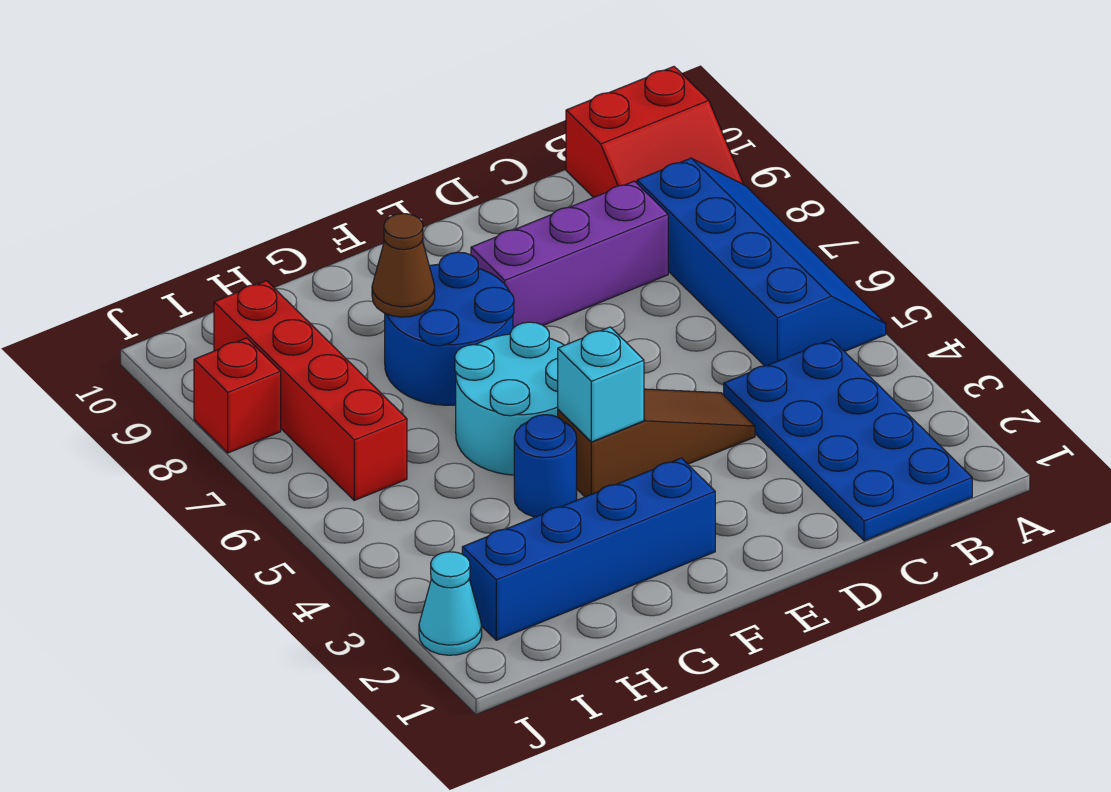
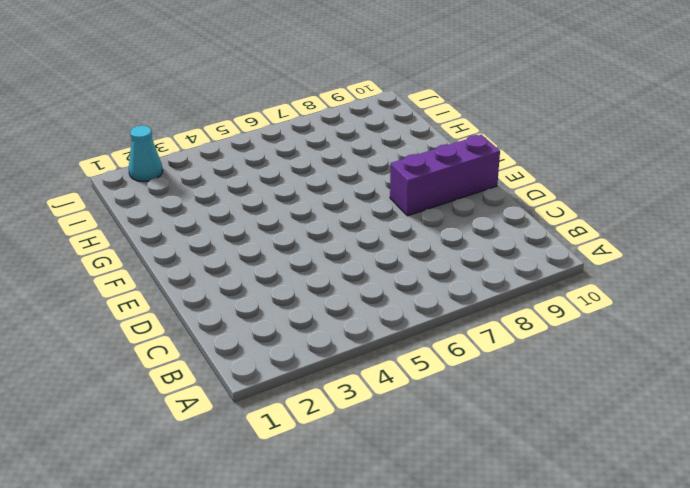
purple 1x3 brick [390,135,500,216] -> purple 1x3 brick turned to [471,181,668,328]
none -> blue 2x4 slope [637,158,886,366]
none -> red 2x2 slope [566,67,744,198]
none -> blue 2x4 plate [724,339,972,541]

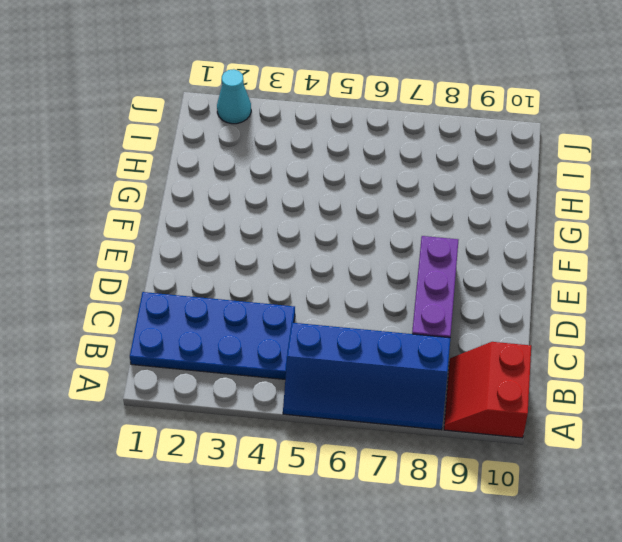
none -> brown 1x3 slope [558,389,755,497]
none -> blue 1x4 brick [462,458,715,640]
none -> cyan 2x2 round brick [455,322,564,475]

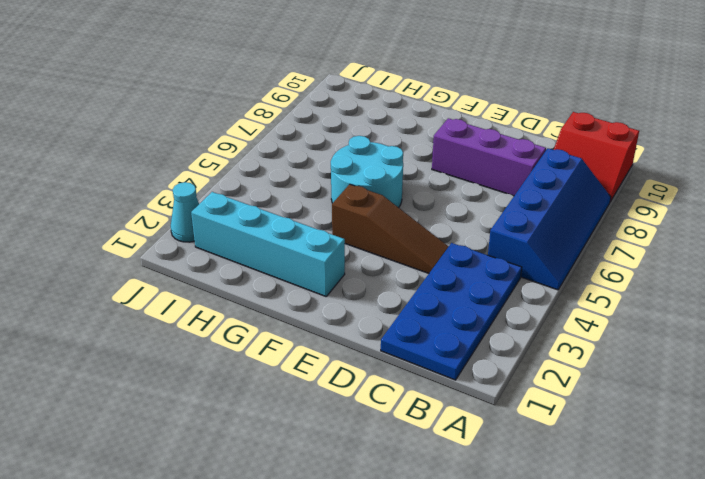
cyan 1x4 brick [191,192,345,296] -> blue 1x4 brick [462,458,715,640]
none -> blue 2x2 round brick [385,252,514,405]
none -> blue 1x1 round brick [514,415,577,517]
none -> red 1x4 brick [214,281,407,500]

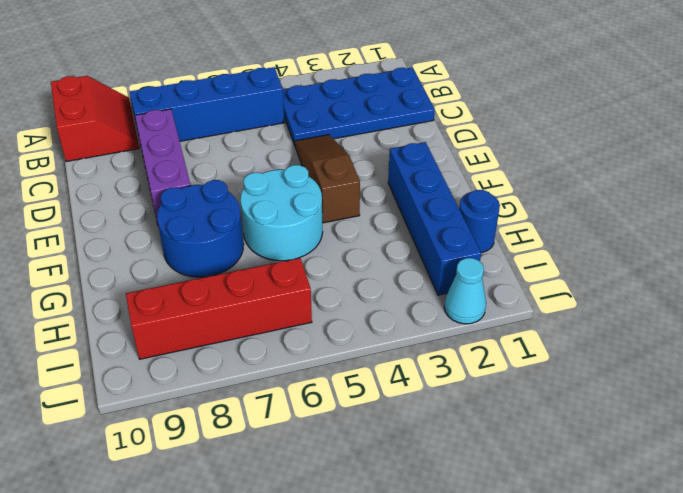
blue 1x1 round brick [459,190,500,253] -> blue 1x1 round brick moved to [514,415,577,517]
none -> red 1x1 brick [194,338,281,453]
none -> cyan 1x1 brick [558,327,644,442]
none -> brown 1x1 cone [372,213,435,317]

